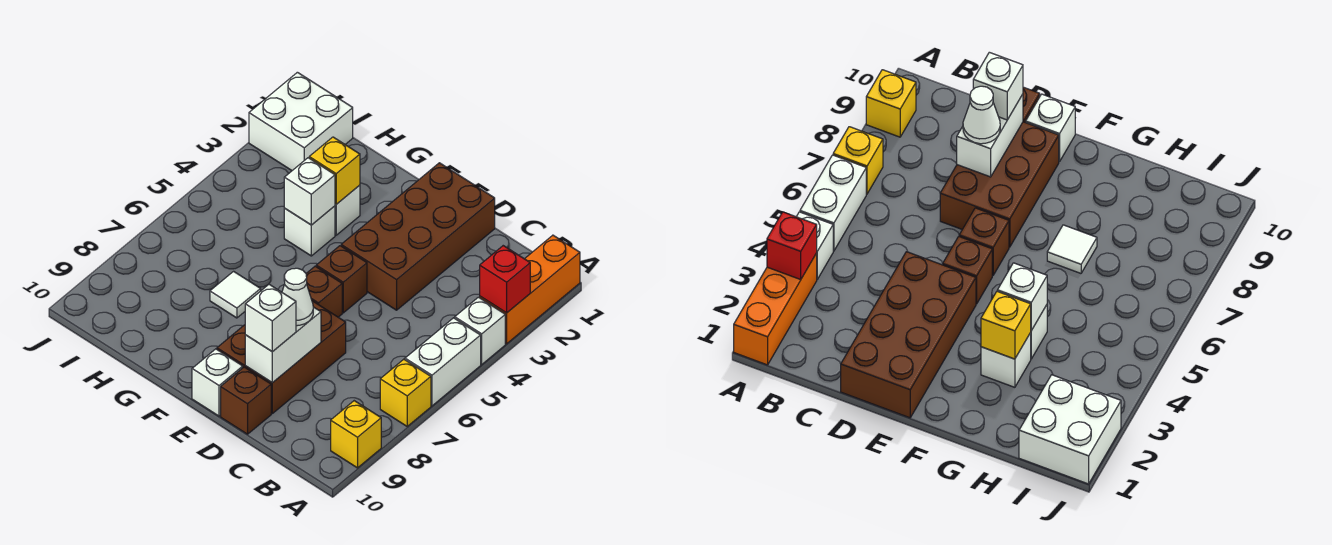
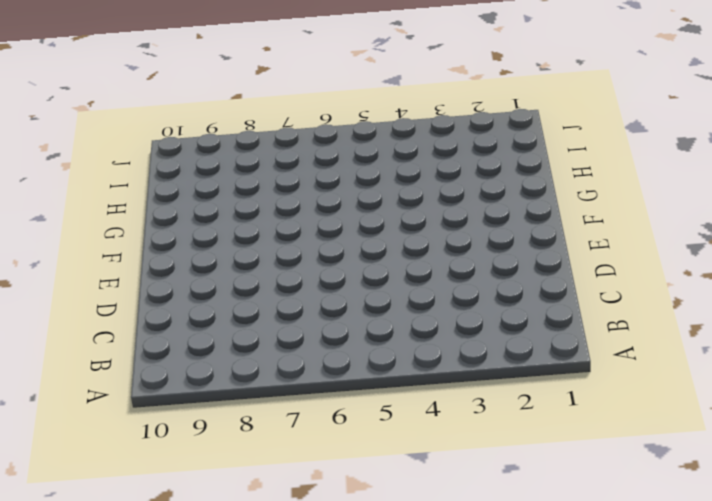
none -> orange 1x3 brick [480,235,580,344]
none -> white 1x1 brick [455,297,505,364]
none -> white 1x2 brick [405,318,481,406]

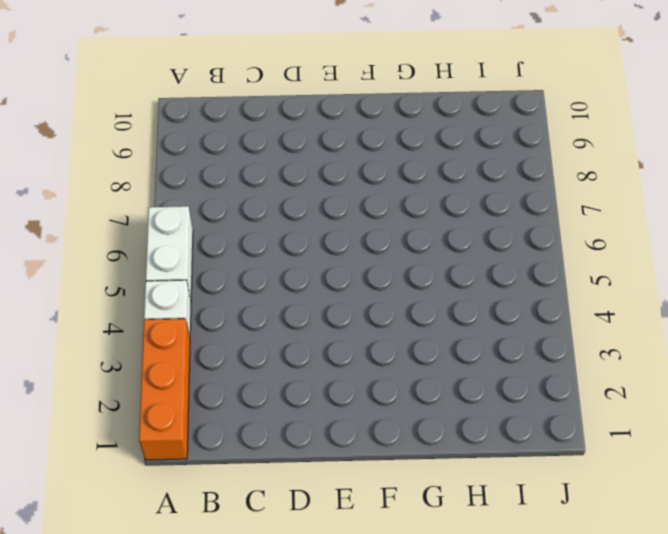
none -> yellow 1x1 brick [380,359,431,426]
none -> yellow 1x1 brick [331,401,381,468]
none -> brown 2x4 brick [341,163,495,310]

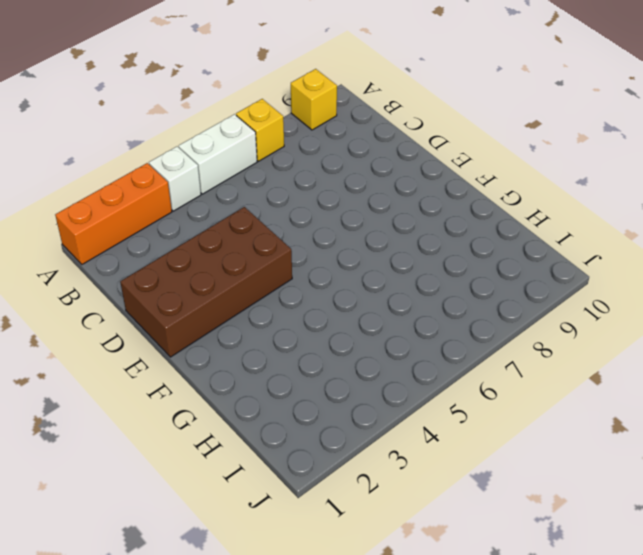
none -> brown 2x3 brick [217,301,346,413]
none -> brown 1x1 brick [221,367,271,434]
none -> brown 1x1 brick [316,246,367,313]

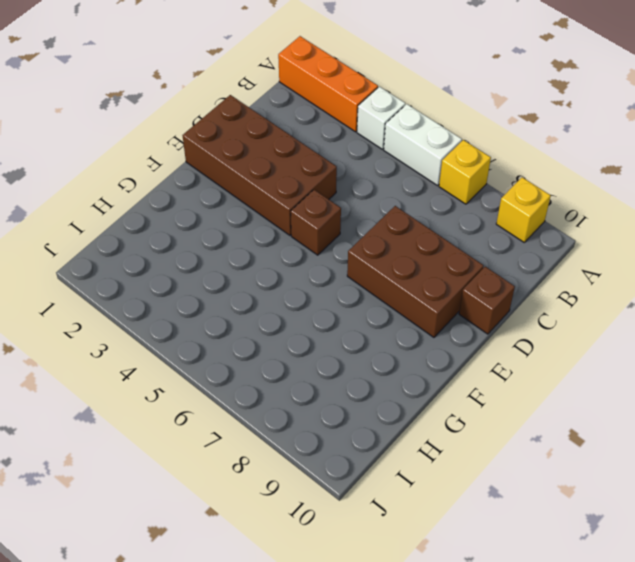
none -> brown 1x1 brick [306,266,342,317]
none -> white 1x1 brick [192,349,243,416]
none -> white 1x1 brick [335,185,360,235]

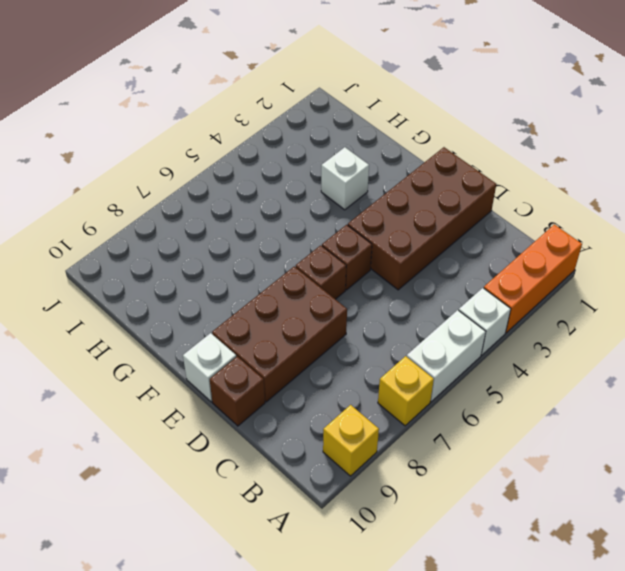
none -> white 1x1 brick [284,206,335,256]
none -> white 1x1 tile [210,271,261,318]
none -> white 2x2 brick [249,72,353,170]

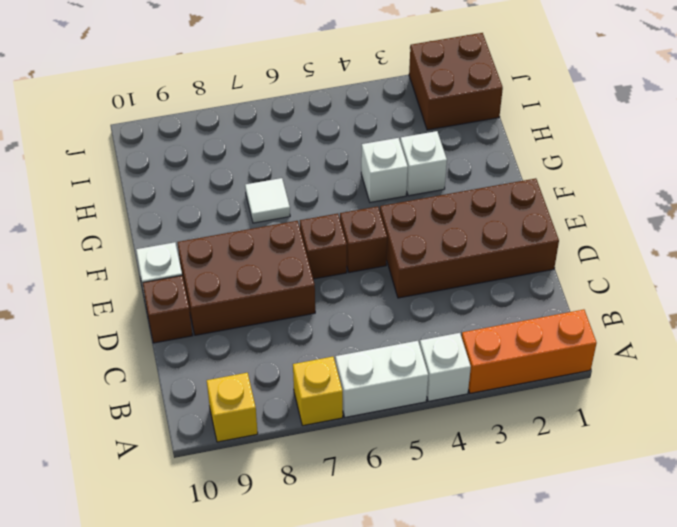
brown 2x2 brick [409,33,503,130] -> white 2x2 brick [249,72,353,170]
none -> red 1x1 brick [480,246,530,313]
none -> white 1x2 brick [245,307,321,383]
none -> yellow 1x1 brick [309,137,360,204]

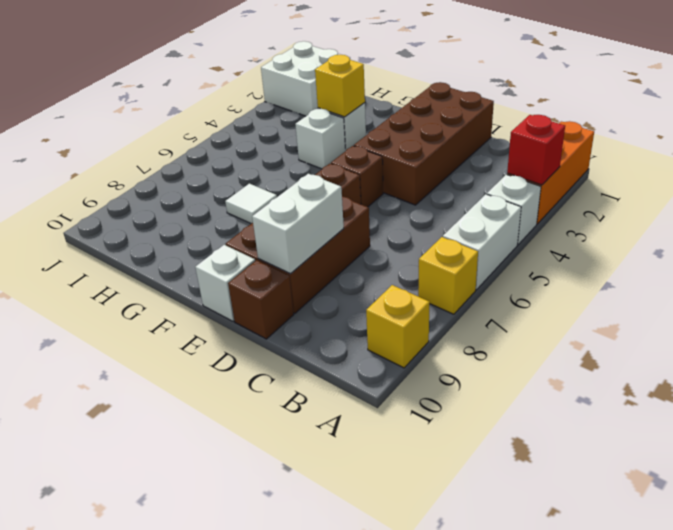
none -> white 1x1 brick [284,158,335,225]
none -> white 1x1 cone [282,268,313,326]
none -> white 1x1 brick [245,284,296,352]

